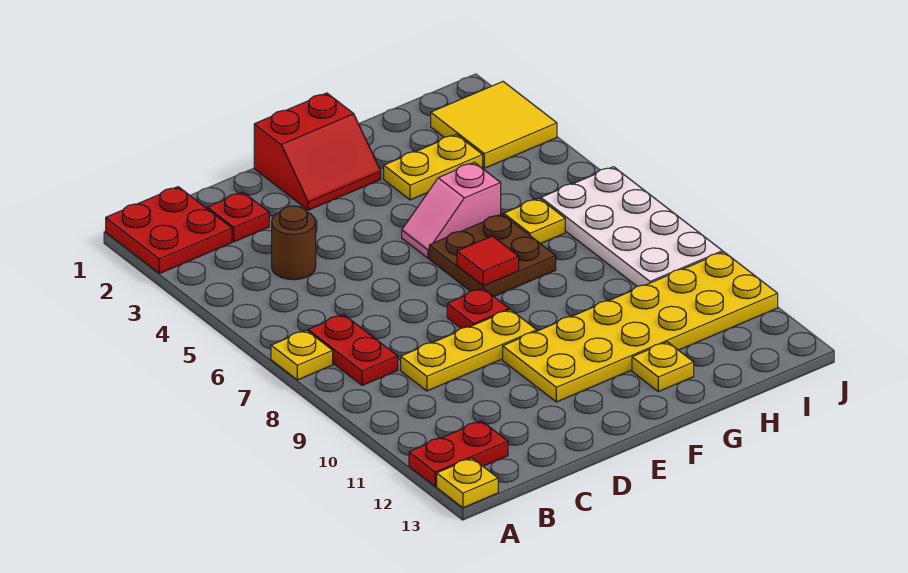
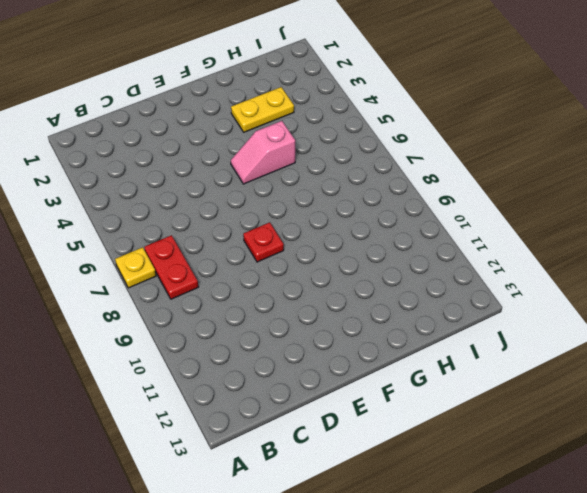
none -> red 2x2 plate [106,187,232,273]
none -> red 1x2 plate [409,421,508,486]
none -> yellow 1x1 plate [437,458,498,508]

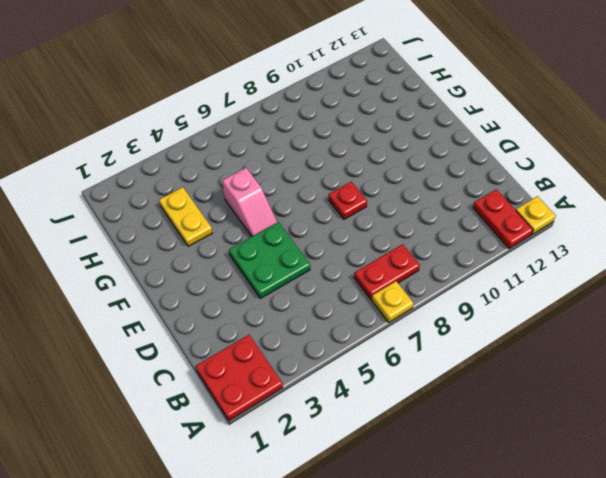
green 2x2 plate [229,222,310,298] -> none
none -> red 1x1 plate [208,192,269,242]
none -> brown 1x1 round brick [272,206,316,280]
none -> yellow 1x3 plate [401,310,537,391]

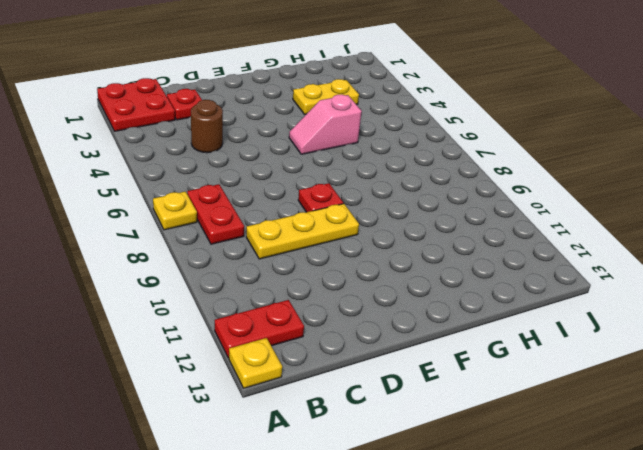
none -> red 2x2 slope [254,93,381,210]
none -> yellow 2x6 plate [503,252,778,402]
none -> brown 2x2 plate [429,214,556,296]

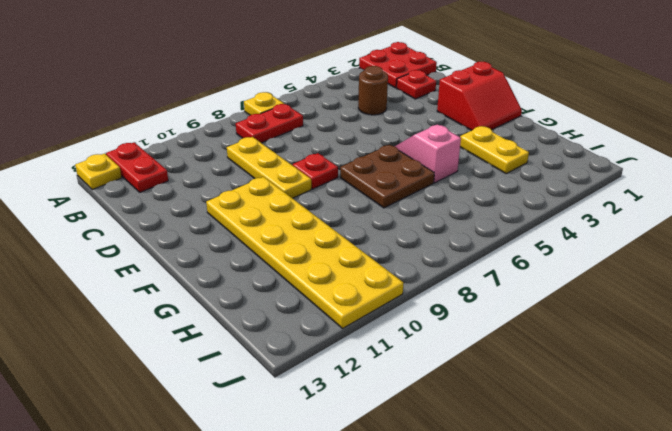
red 2x2 slope [437,62,522,131] -> red 2x2 slope turned to [254,93,381,210]
none -> yellow 1x1 plate [632,342,694,392]
none -> yellow 1x1 plate [504,198,565,244]
none -> yellow 2x2 tile [431,82,557,168]

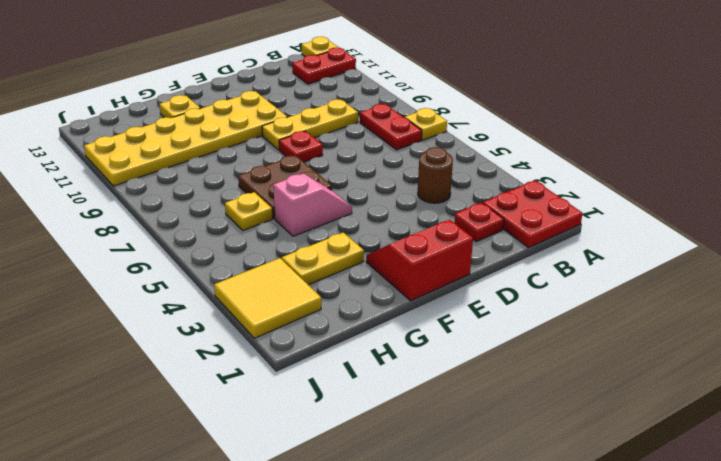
none -> white 2x4 plate [541,167,723,286]
none -> red 1x1 tile [457,236,519,286]

